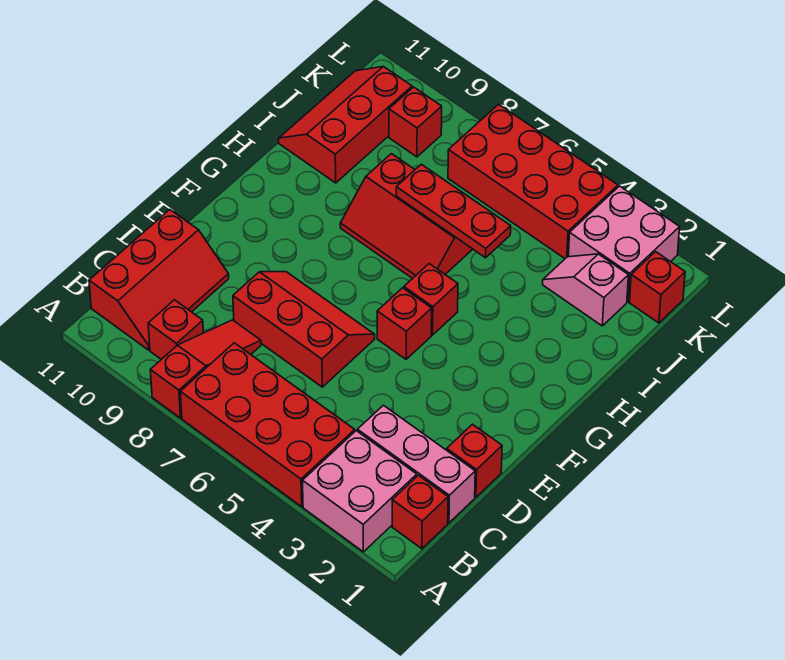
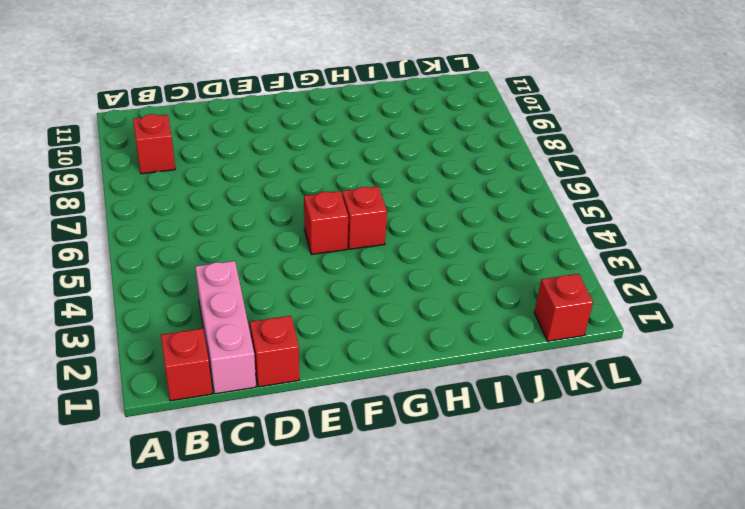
none -> pink 2x2 brick [303,431,417,552]
none -> red 2x4 brick [180,343,355,507]
none -> red 1x3 slope [150,320,261,418]

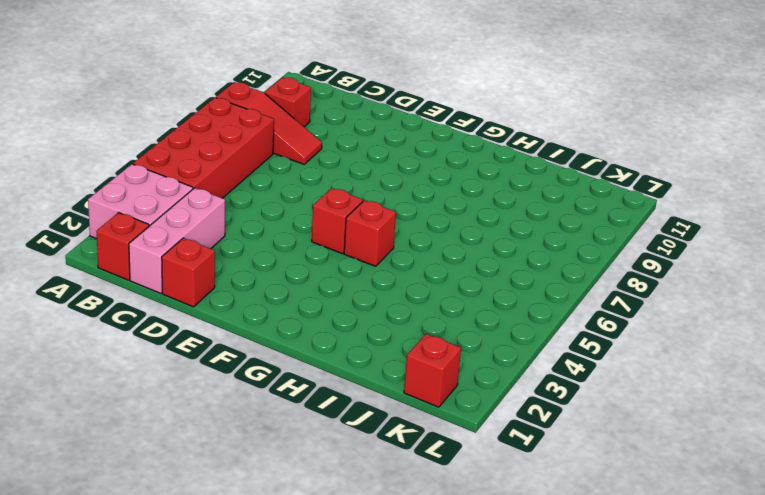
none -> red 2x3 slope [89,210,229,350]
none -> red 2x3 slope [233,272,375,387]
none -> red 2x3 slope [340,154,473,279]

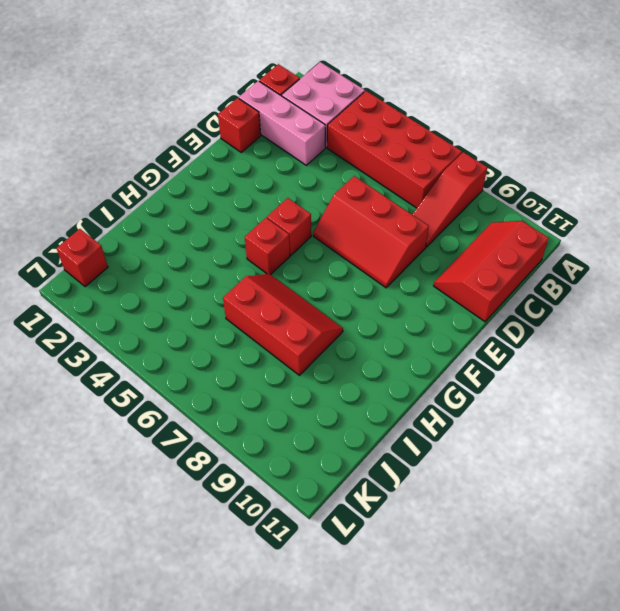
none -> red 1x1 brick [148,300,203,359]
none -> red 2x3 slope [279,66,412,183]
none -> pink 1x2 slope [543,254,628,326]

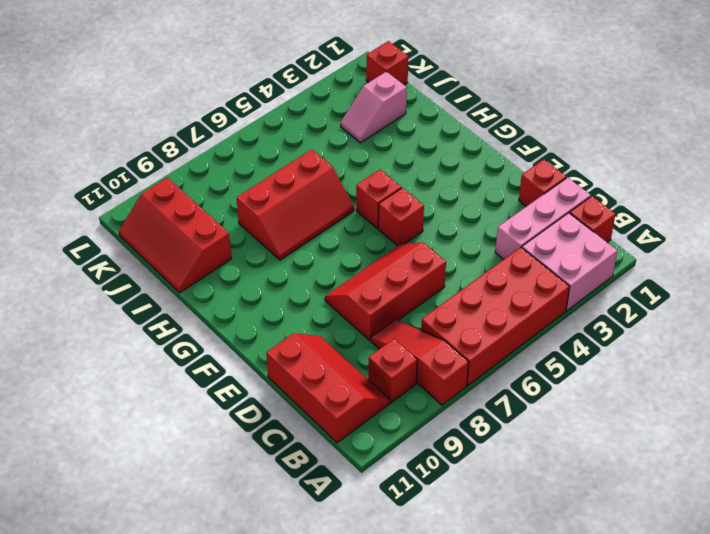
none -> pink 2x2 brick [568,186,680,302]
none -> red 2x4 brick [448,104,618,258]
none -> red 1x1 brick [389,87,442,157]

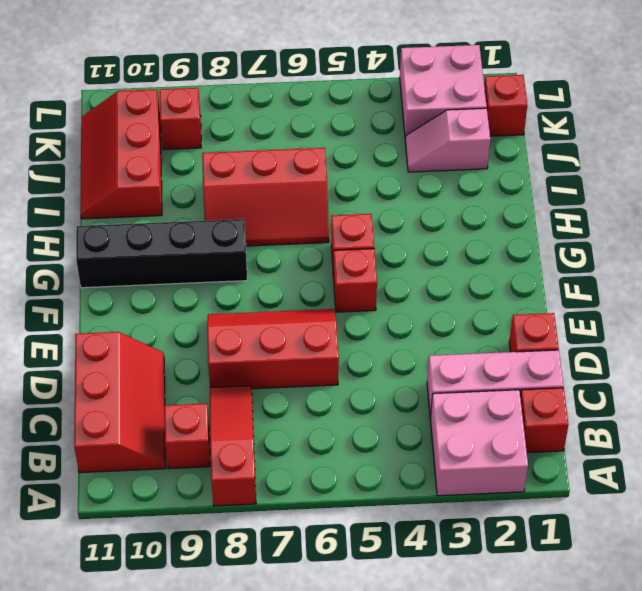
black 1x4 brick [76,219,247,288] -> none
none -> red 2x4 brick [180,343,355,507]
none -> red 2x4 brick [448,104,618,258]
none -> red 1x3 plate [396,164,511,258]

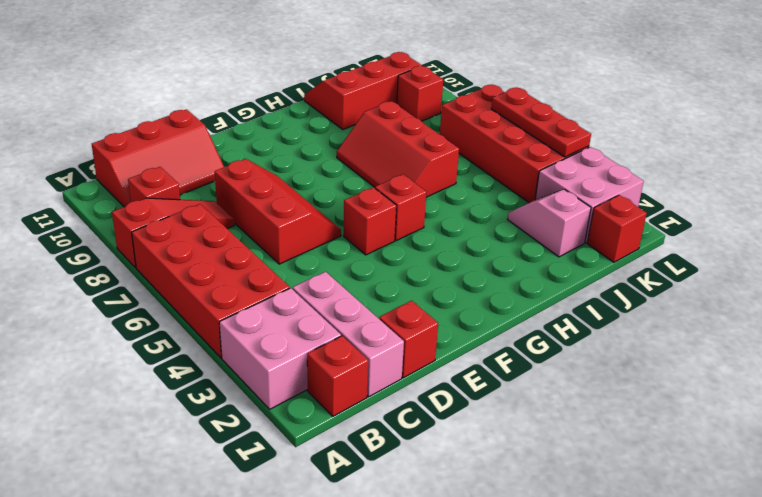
red 1x3 plate [491,88,591,157] -> red 1x3 plate moved to [396,164,511,258]

